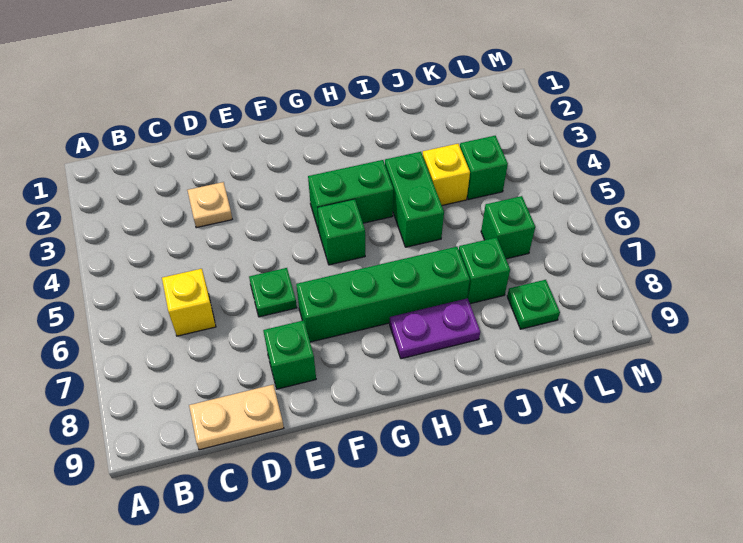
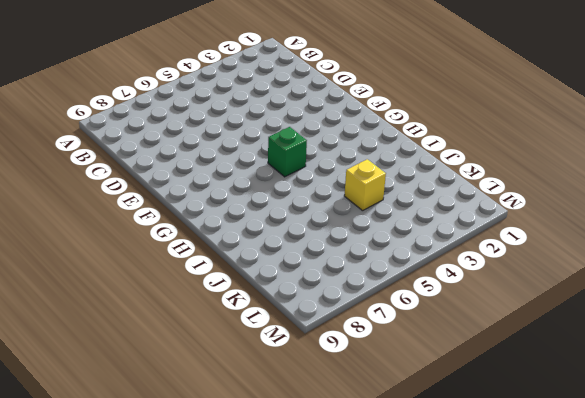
none -> yellow 1x1 brick [162,269,216,336]
none -> tan 1x2 plate [189,385,284,450]
none -> tan 1x1 plate [187,182,232,228]

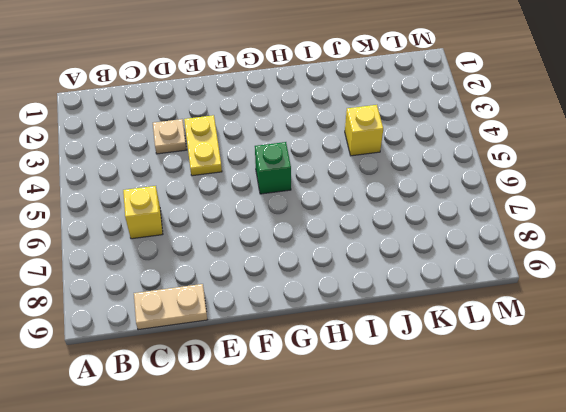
yellow 1x2 plate [184,115,222,176] -> none
none -> green 1x1 plate [249,268,297,317]
none -> green 1x1 brick [263,320,316,389]
none -> green 1x4 brick [296,247,470,342]

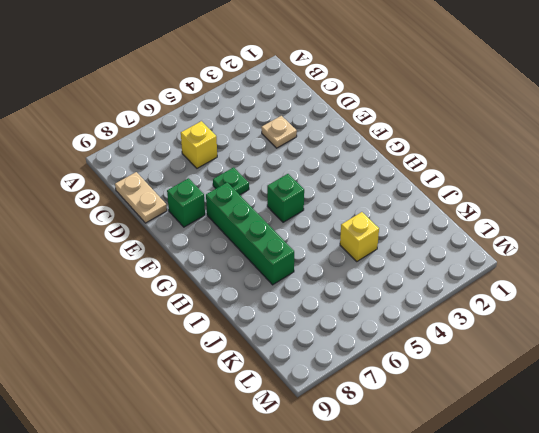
none -> green 1x2 brick [308,160,394,231]
none -> purple 1x2 plate [390,298,480,359]
none -> green 1x2 brick [385,152,444,247]

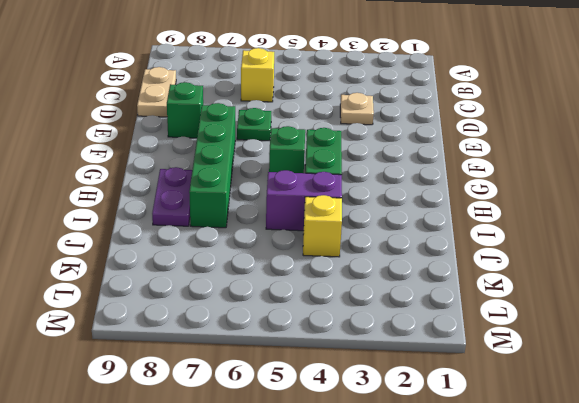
purple 1x2 brick [266,170,342,231] -> green 1x2 brick [385,152,444,247]
none -> green 1x1 brick [459,237,510,304]
none -> green 1x1 brick [460,136,508,200]
none -> green 1x1 brick [481,196,535,259]

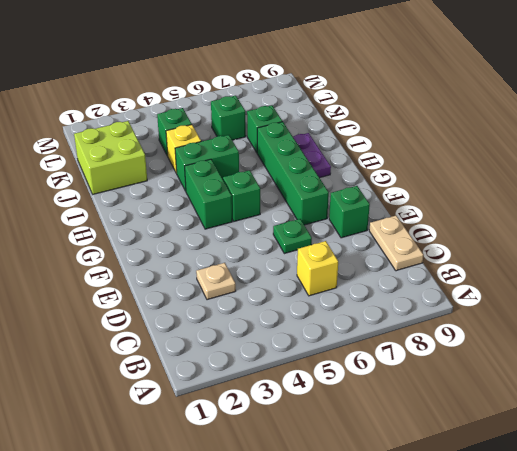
lime 2x2 brick [74,121,147,194] -> none
none -> green 1x1 plate [507,280,560,329]

